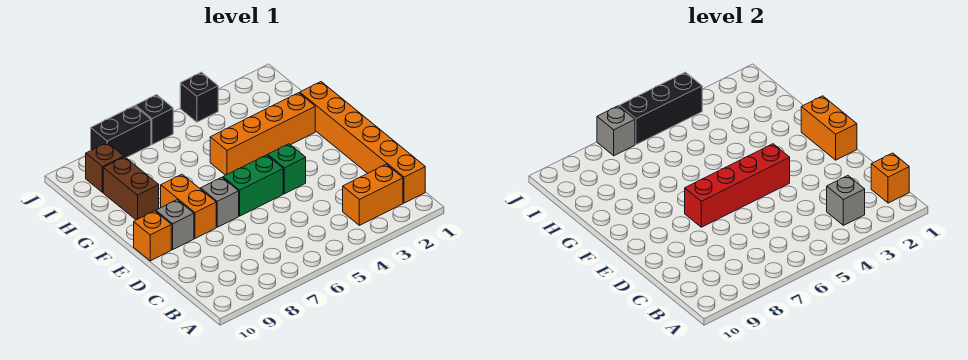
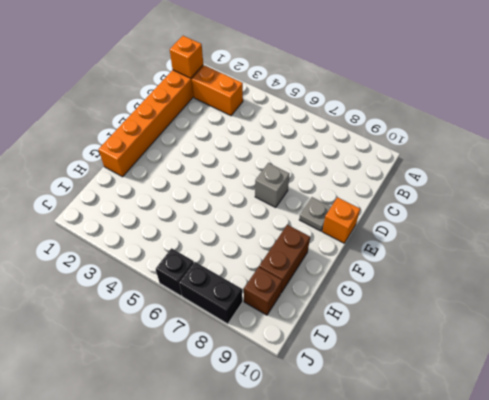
grey 1x1 plate [299,197,331,231] -> grey 1x1 brick [156,200,194,250]
none -> green 1x1 brick [268,144,306,194]
none -> green 1x2 brick [223,155,283,216]
none -> orange 1x2 brick [161,174,216,238]

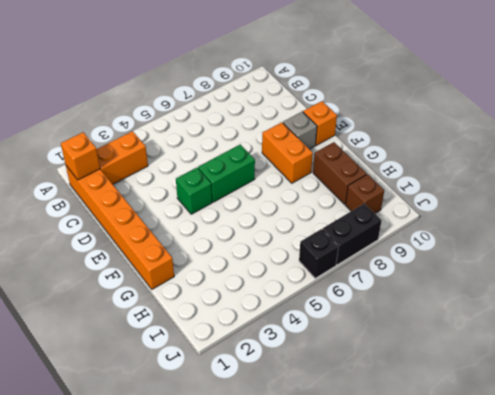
none -> grey 1x1 brick [201,177,239,227]
none -> orange 1x4 brick [210,93,315,175]
none -> black 1x1 brick [180,72,218,122]

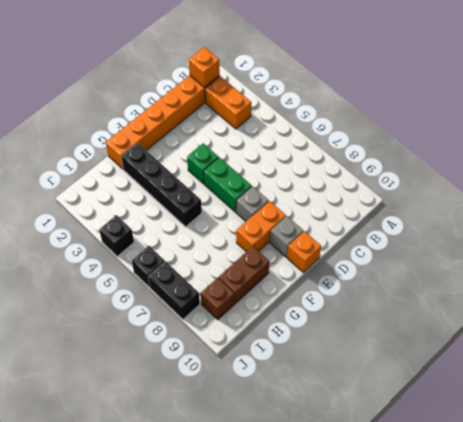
black 1x4 brick [121,143,202,227] -> orange 1x4 brick [210,93,315,175]
none -> grey 1x1 brick [827,176,865,225]
none -> orange 1x2 brick [801,96,857,160]
none -> red 1x4 brick [685,144,790,227]

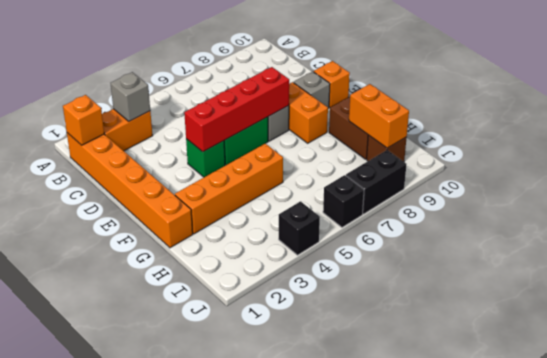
orange 1x2 brick [349,84,409,148] -> orange 1x2 brick moved to [801,96,857,160]
none -> black 1x3 brick [619,72,702,145]
none -> grey 1x1 brick [597,106,635,156]

